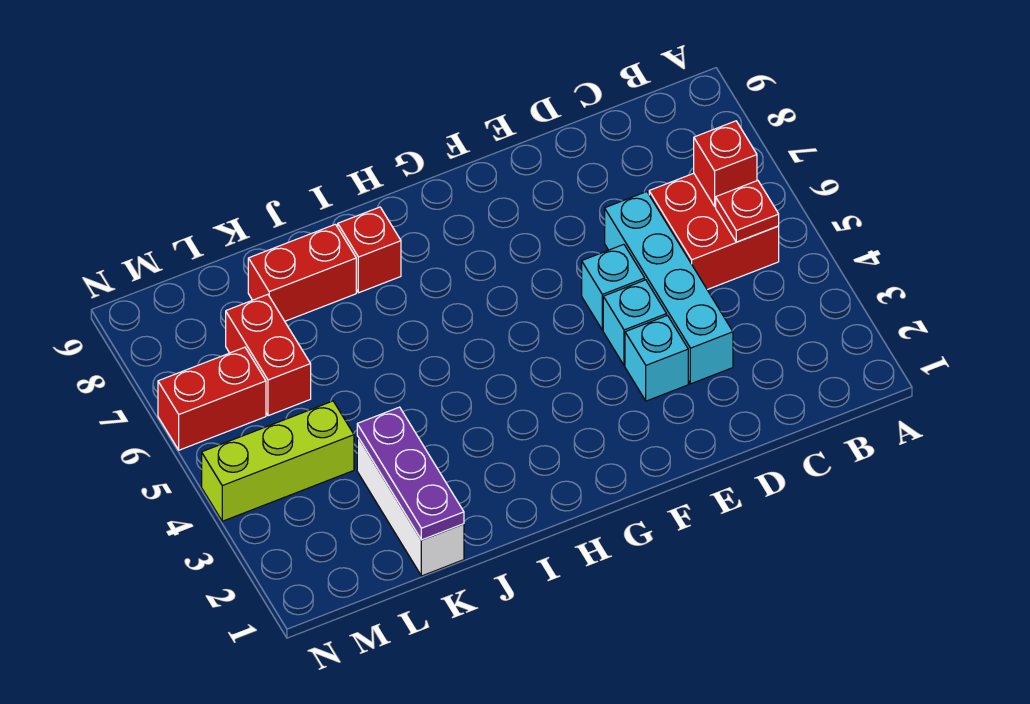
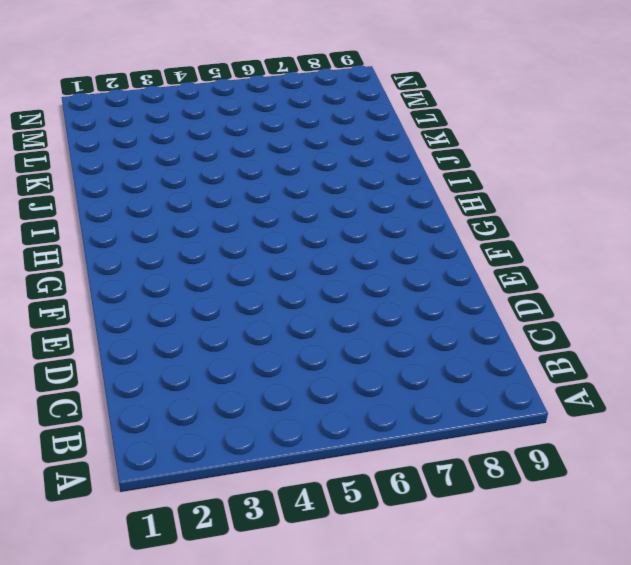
none -> red 2x2 brick [649,173,779,290]
none -> cyan 1x4 brick [605,192,733,384]
none -> cyan 1x1 brick [625,315,688,401]

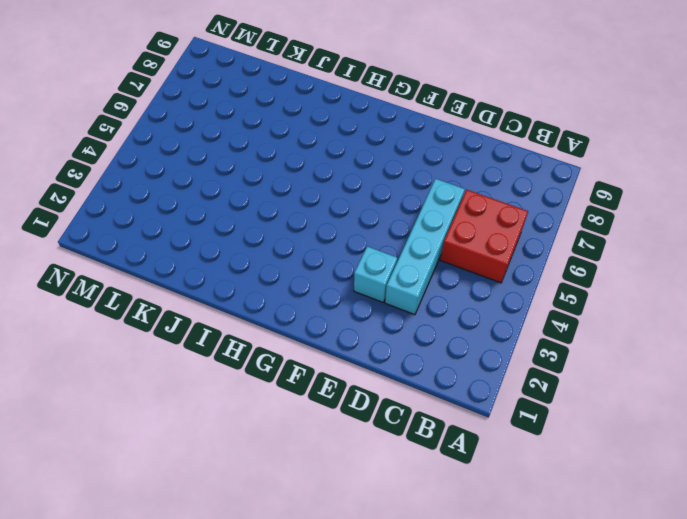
none -> cyan 1x1 brick [603,280,667,366]
none -> cyan 1x1 brick [582,244,645,330]
none -> red 1x1 brick [338,207,401,293]

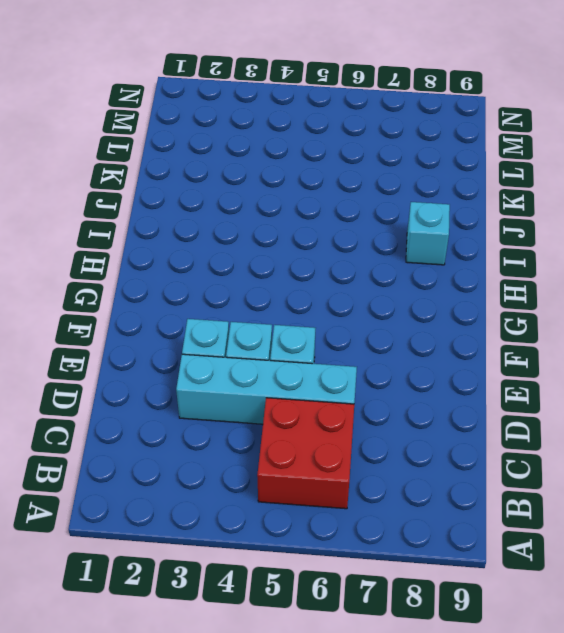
cyan 1x1 brick [406,202,450,265] -> red 1x1 brick [338,207,401,293]
none -> red 1x2 brick [248,224,356,321]
none -> white 1x3 brick [357,436,464,576]
none -> lime 1x3 brick [202,401,354,521]

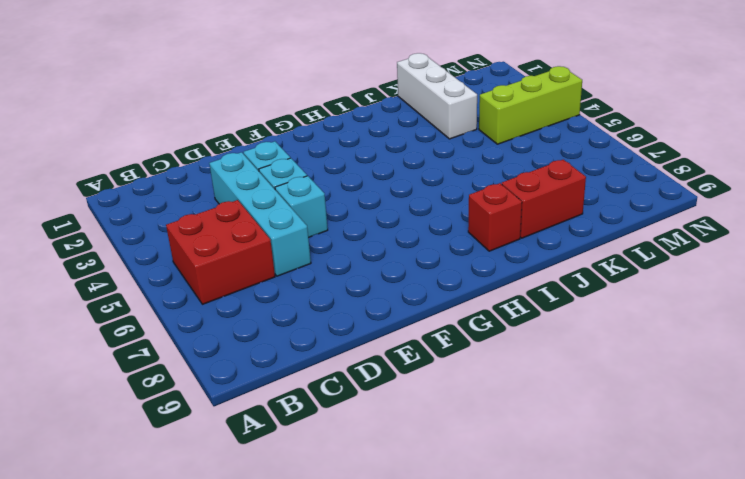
none -> red 1x2 brick [226,295,311,416]
none -> red 1x2 brick [158,347,266,450]
none -> red 1x1 plate [716,181,779,242]

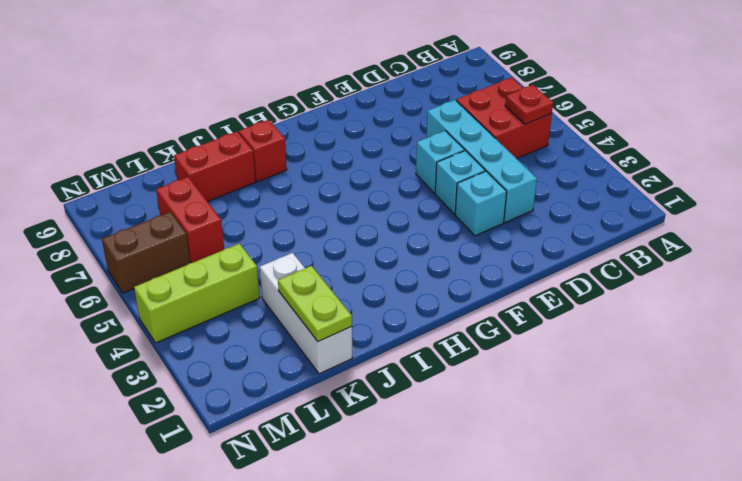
lime 1x2 plate [278,266,352,341] -> purple 1x3 plate [357,407,464,540]
brown 1x2 brick [102,212,190,293] -> red 1x2 brick [158,347,266,450]
none -> red 1x1 brick [694,121,757,206]

